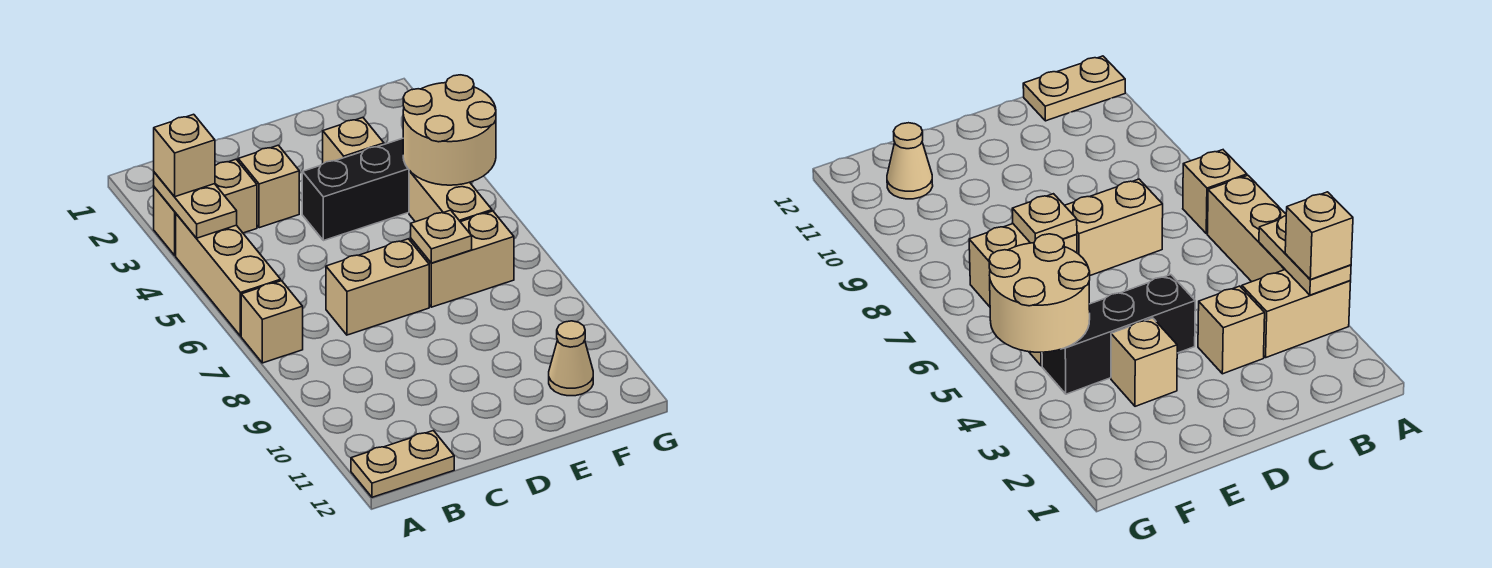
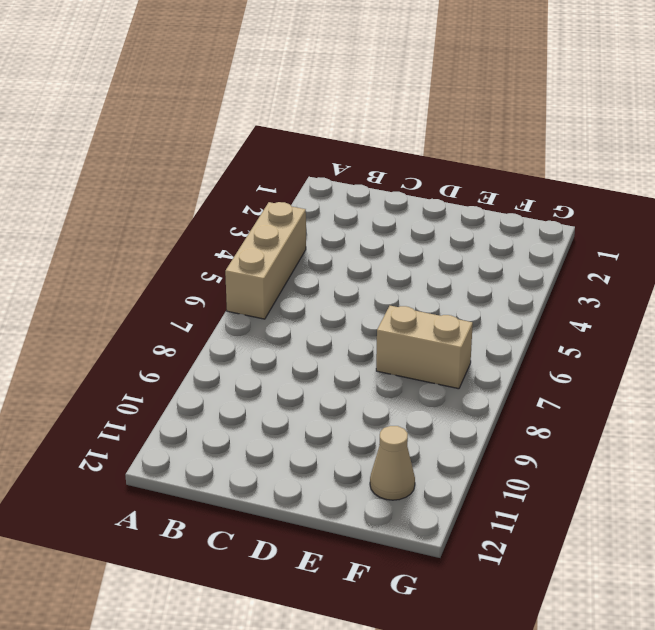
none -> tan 1x2 brick [154,159,257,255]
none -> tan 1x1 brick [241,281,303,363]
none -> tan 1x2 plate [351,431,454,497]

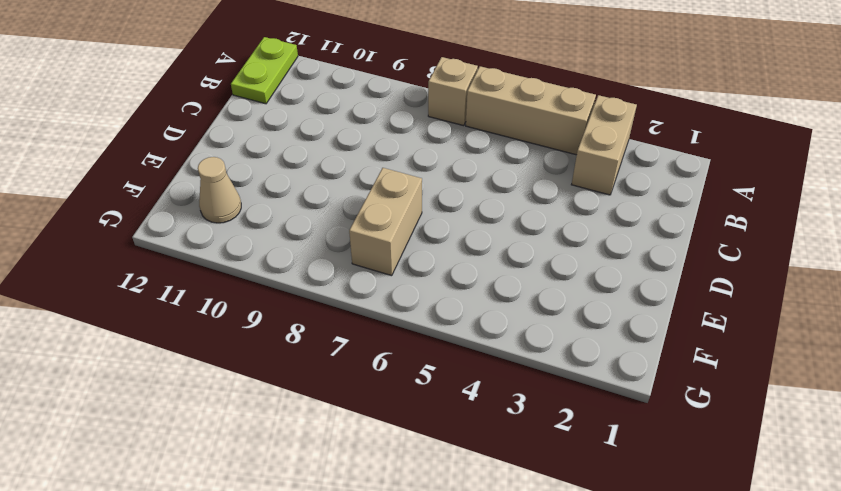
lime 1x2 plate [231,37,298,104] -> tan 1x2 plate [351,431,454,497]
none -> tan 1x1 brick [238,145,299,228]
none -> tan 1x2 brick [326,239,429,335]
none -> black 1x3 brick [302,138,409,241]

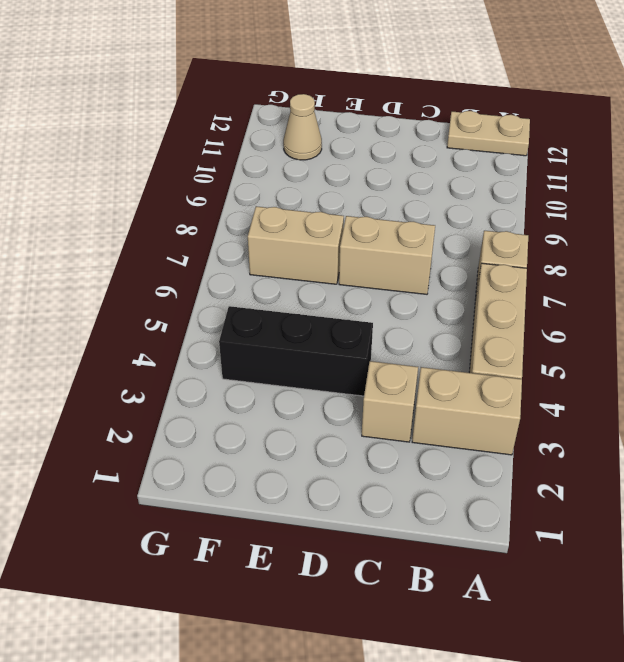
none -> tan 1x1 brick [323,118,384,163]
none -> tan 1x2 brick [409,170,492,222]
none -> tan 1x2 plate [154,172,237,238]

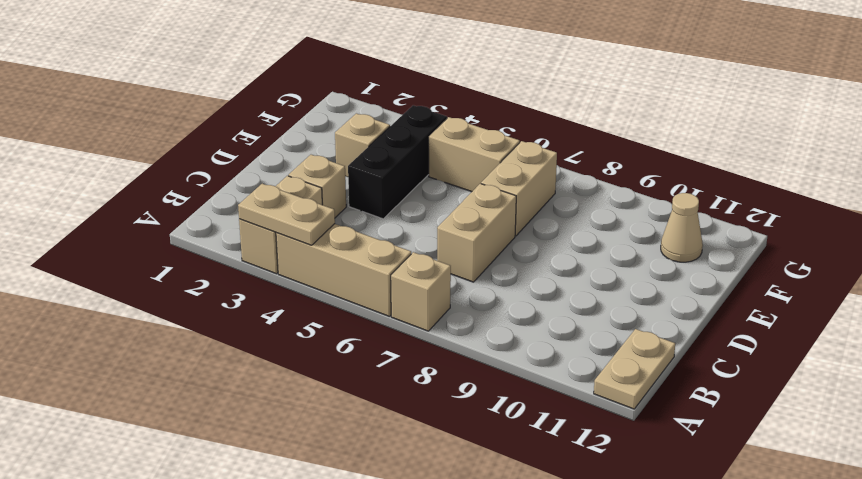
none -> tan 1x1 plate [411,210,472,263]
none -> tan 2x2 round brick [403,75,496,185]
none -> tan 1x1 brick [154,114,215,197]

